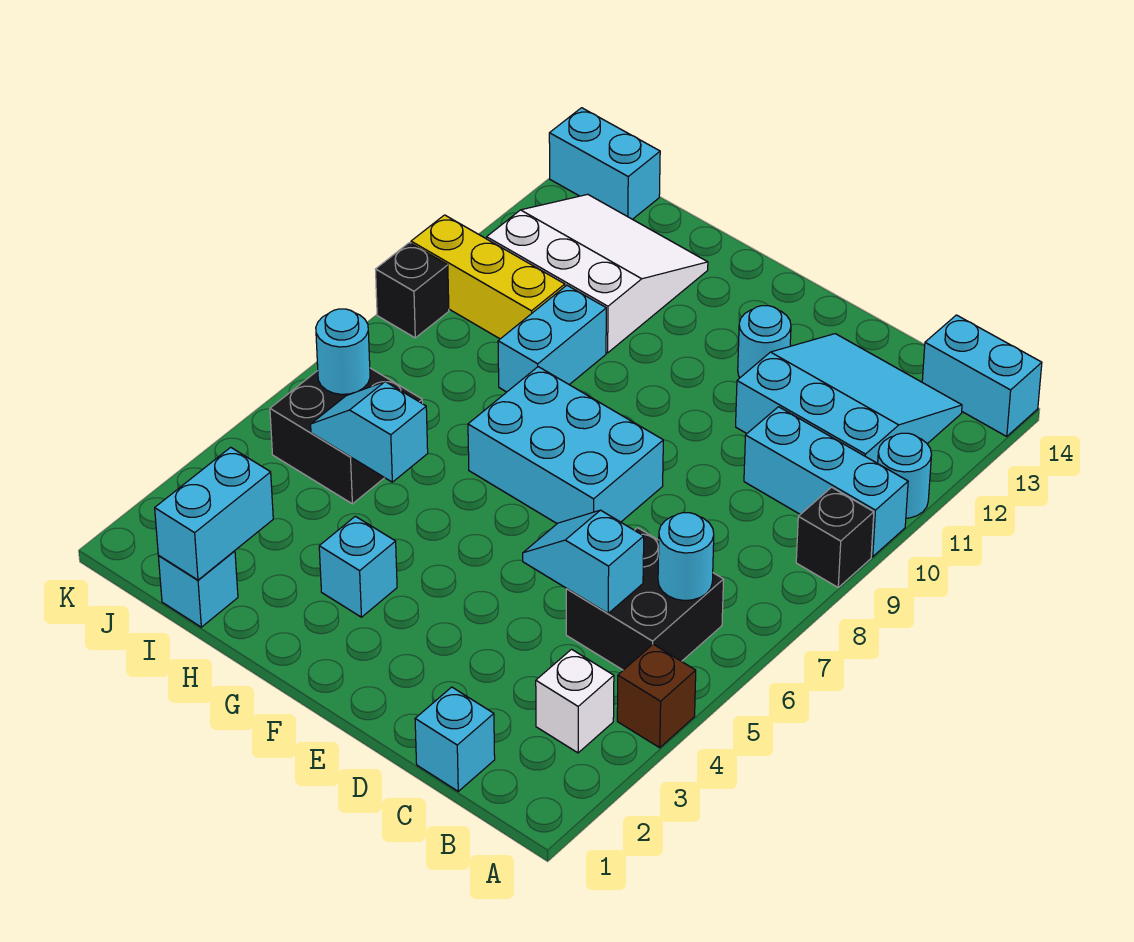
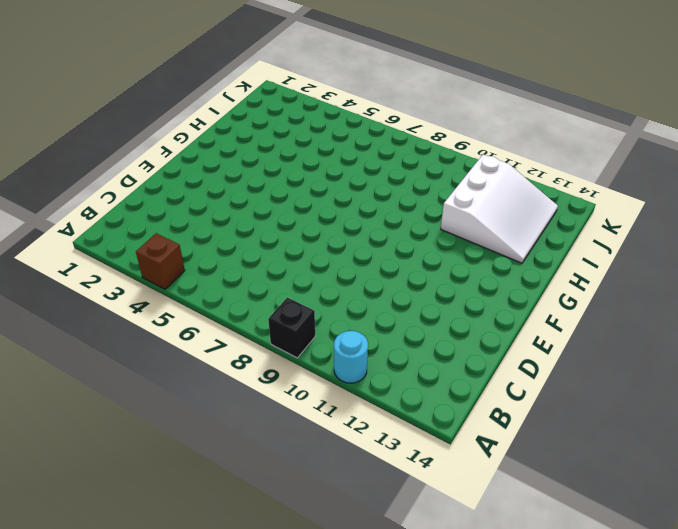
none -> cyan 1x3 brick [744,407,908,557]
none -> cyan 1x2 brick [922,315,1042,436]
none -> white 1x1 brick [536,649,614,753]

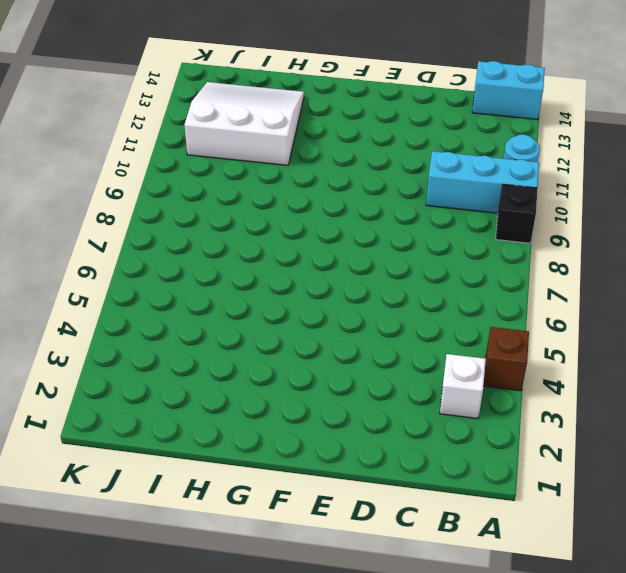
none -> black 2x2 brick [566,528,724,670]
none -> cyan 3x3 slope [736,334,962,463]
none -> cyan 1x1 brick [415,687,495,791]

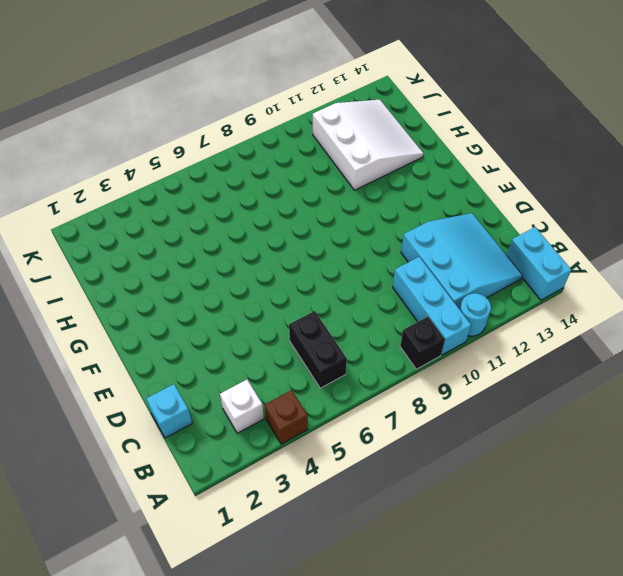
black 1x2 brick [289,311,347,388] -> black 2x2 brick [566,528,724,670]
none -> cyan 2x3 brick [468,367,663,523]
none -> cyan 1x1 round brick [738,306,791,377]
none -> cyan 1x1 brick [319,516,397,617]

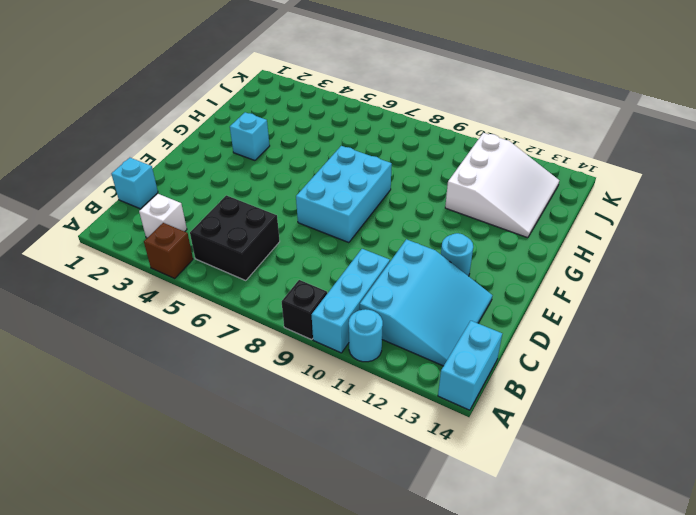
none -> cyan 1x2 brick [498,285,606,392]
none -> cyan 1x1 brick [158,551,238,627]
none -> black 2x2 brick [270,368,423,504]

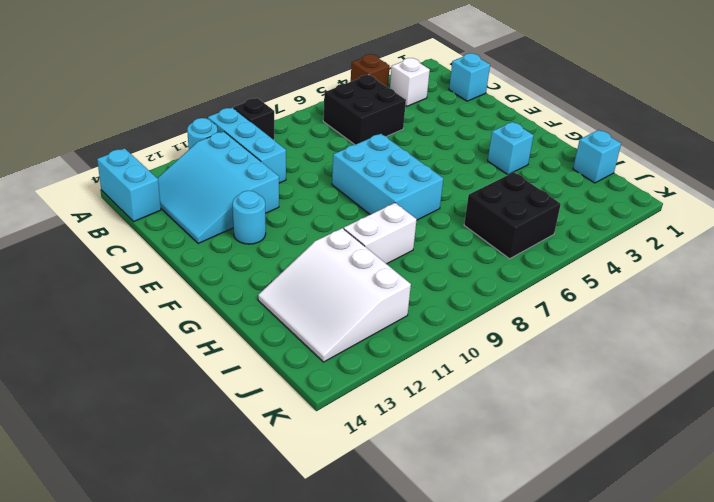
white 1x2 brick [344,203,417,264] -> cyan 1x2 brick [498,285,606,392]
none -> yellow 1x3 brick [411,215,565,339]
none -> cyan 1x2 brick [549,108,660,219]
none -> black 1x1 brick [376,243,449,338]

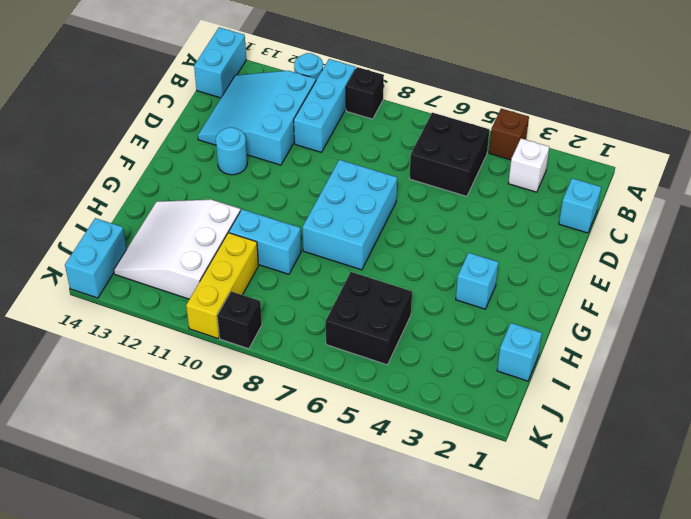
none -> cyan 1x1 round brick [658,513,714,600]
none -> cyan 1x2 slope [523,510,644,613]
none -> cyan 1x2 slope [311,382,428,482]

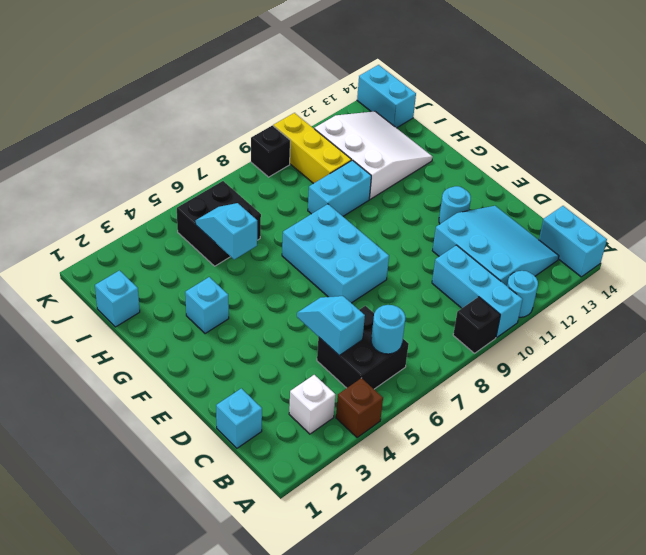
none -> cyan 1x2 brick [155,447,273,580]
none -> cyan 1x1 round brick [316,309,370,394]

